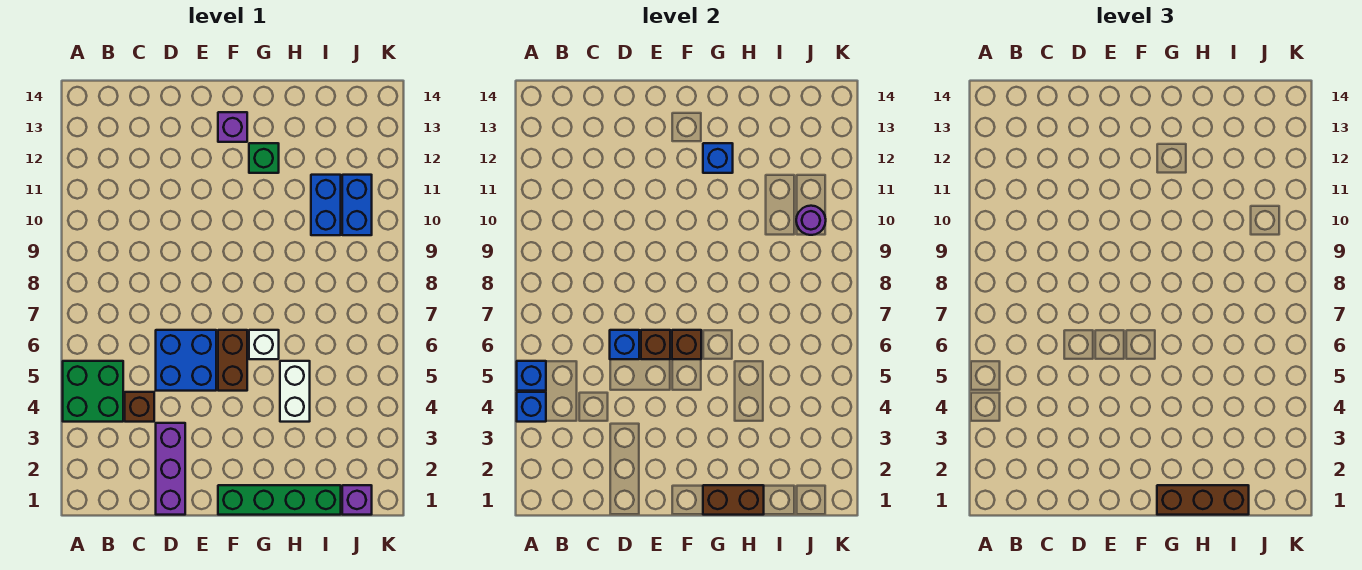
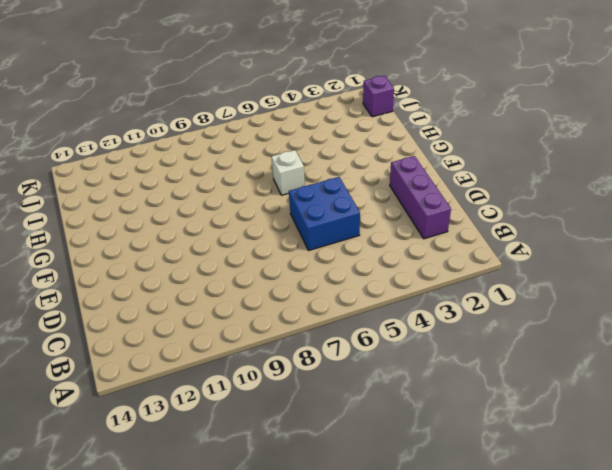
purple 1x3 brick [390,156,451,239] -> purple 1x3 brick turned to [156,423,185,515]
none -> green 2x2 brick [63,361,123,422]
none -> brown 1x1 brick [125,392,154,422]
none -> green 1x4 brick [218,485,341,515]

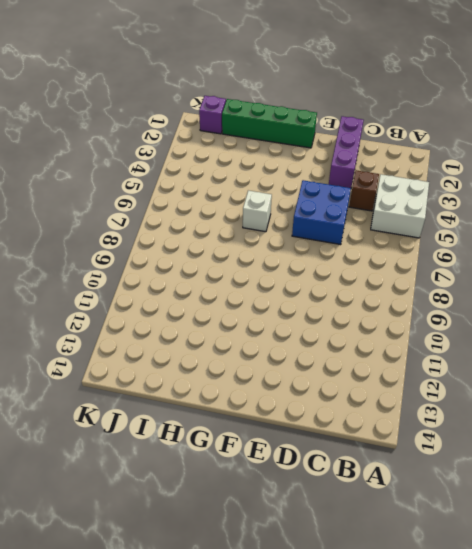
white 2x2 brick [371,174,429,238] -> green 2x2 brick [63,361,123,422]
none -> brown 1x2 brick [218,330,247,391]
none -> purple 1x1 brick [218,112,247,142]
none -> green 1x1 brick [249,143,279,173]

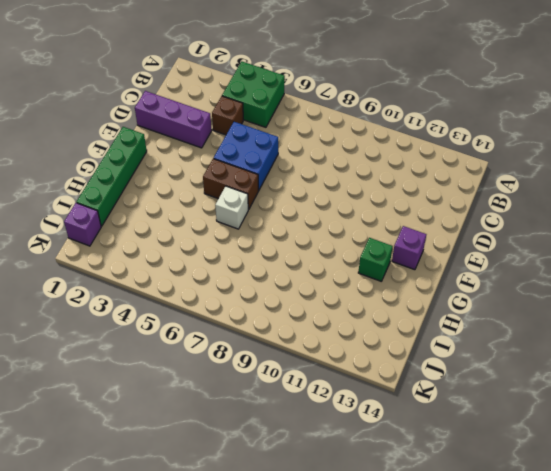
none -> white 1x2 brick [280,361,310,422]
none -> blue 1x2 brick [311,175,341,235]
none -> blue 1x2 brick [342,175,372,235]

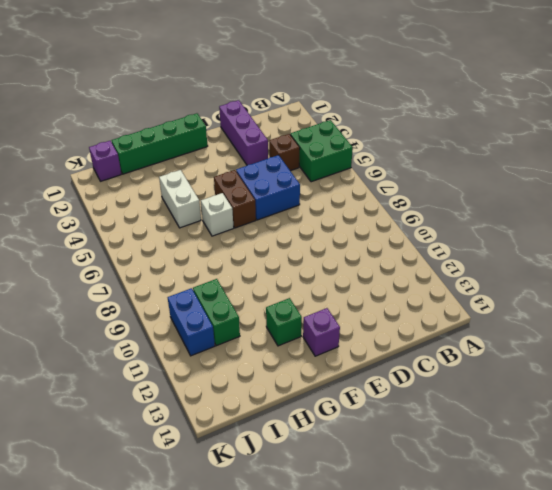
green 1x2 brick [193,279,240,346] -> blue 1x2 brick [311,175,341,235]
none -> blue 1x1 brick [517,392,546,422]
none -> blue 1x1 brick [517,361,546,391]
none -> blue 1x1 brick [610,330,639,359]

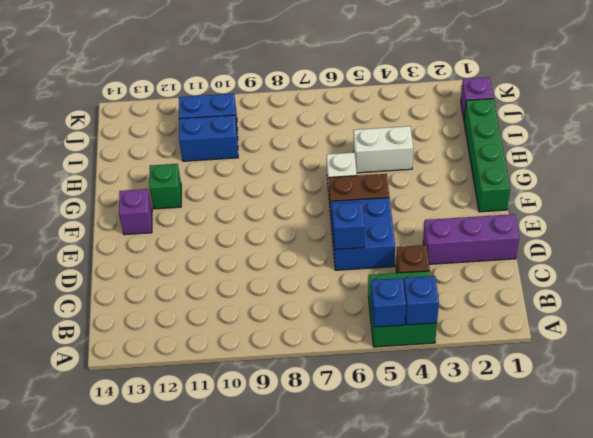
none -> brown 1x1 brick [641,330,670,359]
none -> brown 1x1 brick [672,330,701,359]
none -> brown 1x2 brick [703,485,764,515]

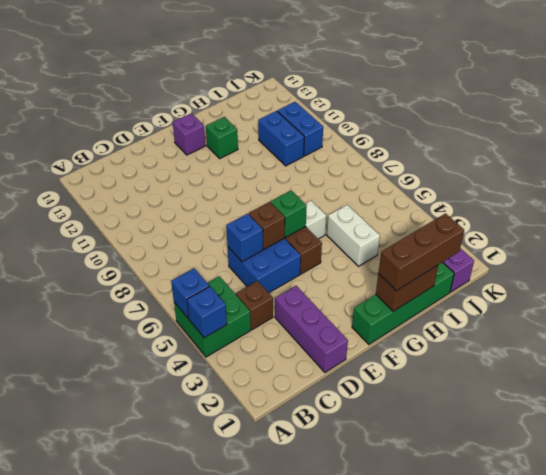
green 1x1 brick [271,190,307,237] -> brown 1x1 brick [672,330,701,359]
none -> blue 1x1 brick [703,143,733,173]
none -> purple 1x1 round brick [796,206,826,235]

